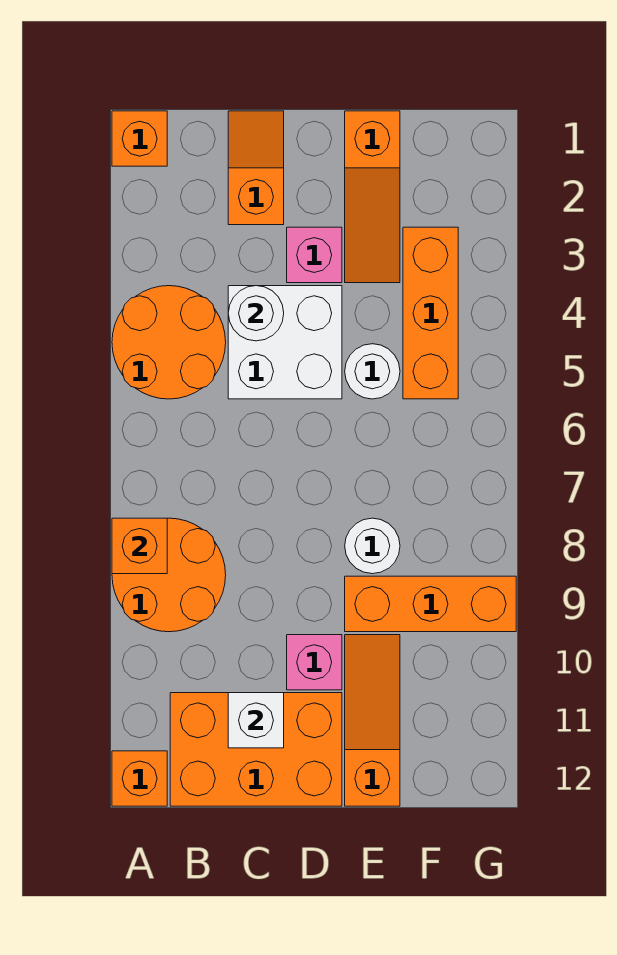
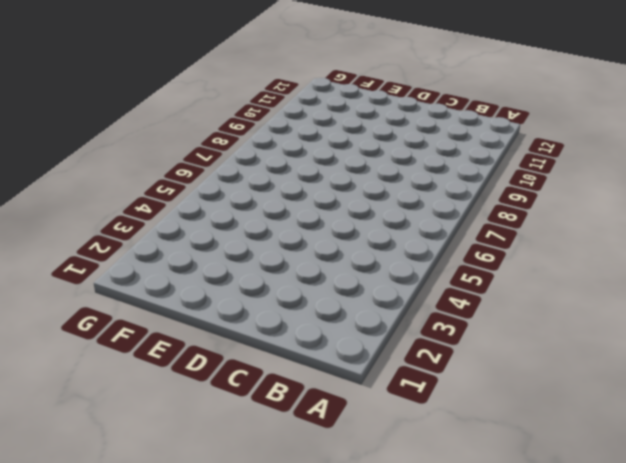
none -> orange 1x1 brick [112,111,167,166]
none -> orange 2x2 round brick [112,286,226,399]
none -> orange 2x2 round brick [112,518,226,632]

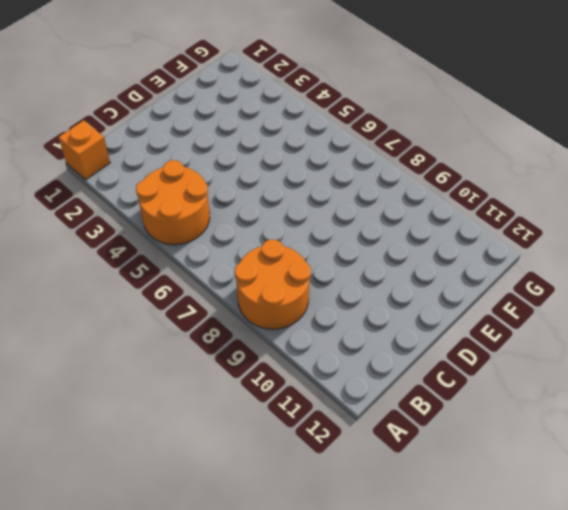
none -> orange 1x1 brick [112,751,167,806]
none -> orange 2x3 brick [170,693,342,806]
none -> orange 1x2 slope [228,111,284,225]

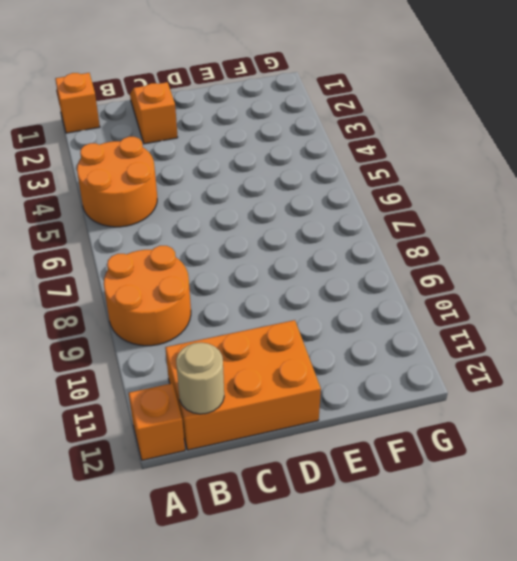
tan 1x1 round brick [176,343,224,414] -> none
none -> white 2x2 brick [228,286,342,399]
none -> pink 1x1 brick [287,227,342,283]
none -> pink 1x1 brick [287,635,342,690]

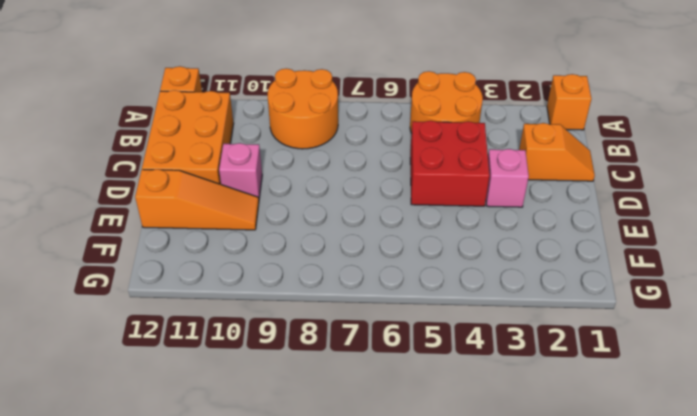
red 2x2 brick [410,121,490,206] -> white 2x2 brick [228,286,342,399]
none -> orange 1x3 slope [345,111,400,283]
none -> white 1x1 round brick [345,344,400,399]
none -> white 1x1 round brick [345,518,400,574]

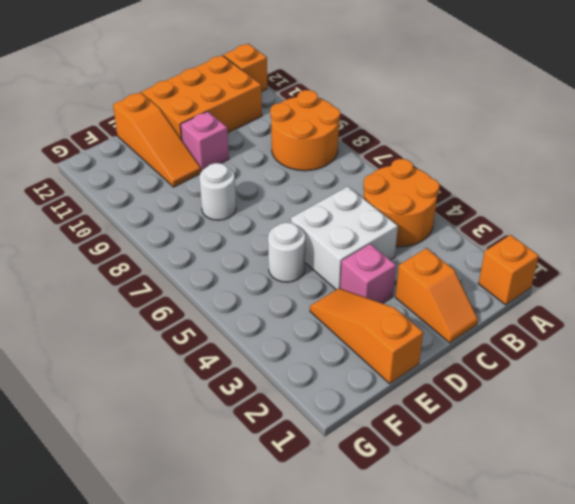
none -> orange 1x3 brick [345,576,516,632]
none -> orange 1x3 brick [403,227,458,399]
none -> orange 1x1 brick [112,518,167,574]

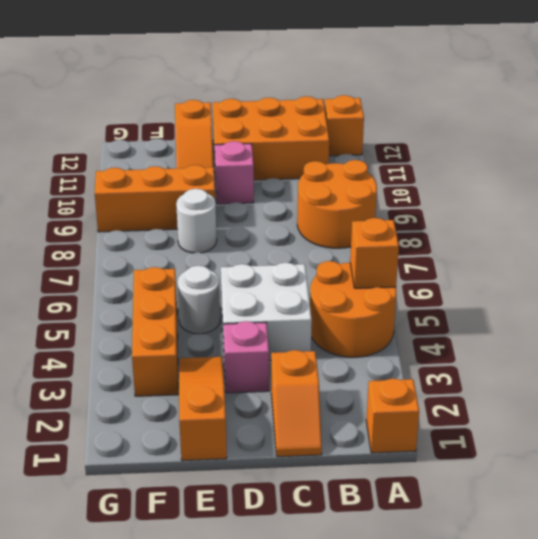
orange 1x1 brick [350,218,399,288] -> orange 1x1 brick moved to [112,518,167,574]
none -> white 1x1 round brick [228,286,284,341]
none -> white 1x1 brick [228,693,284,748]

